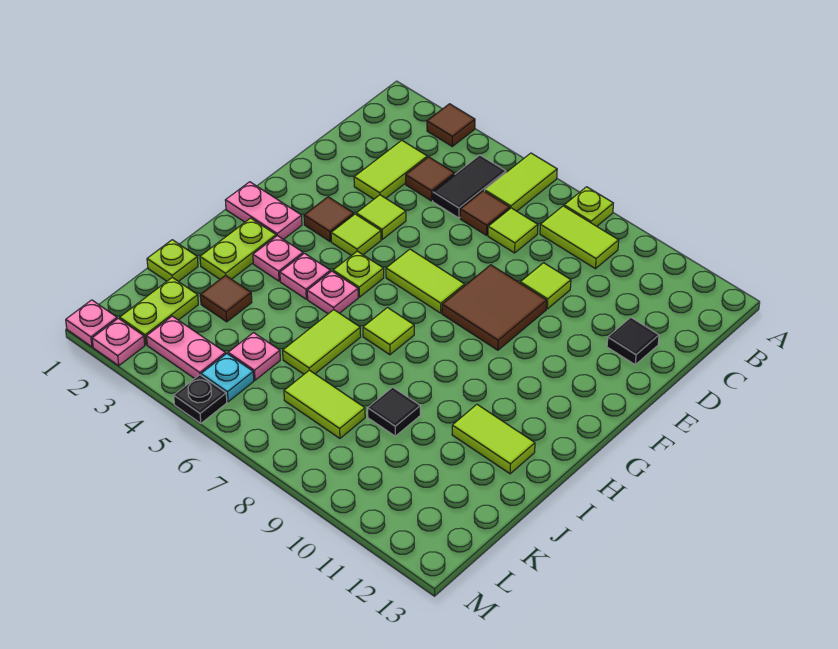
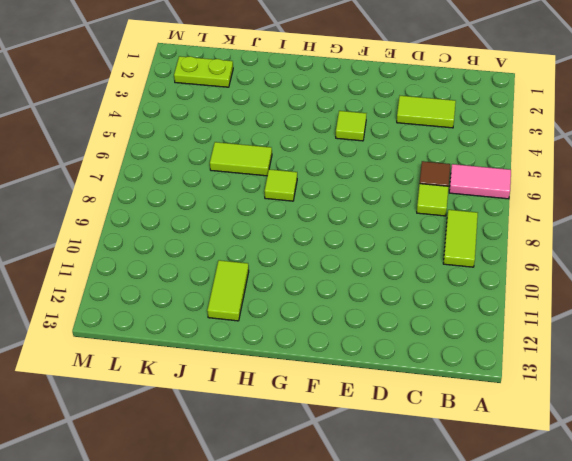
pink 1x2 tile [449,164,511,199] -> lime 1x2 tile [485,153,557,211]
none -> brown 1x1 tile [427,104,475,146]
none -> lime 1x1 plate [564,187,613,226]
none -> black 1x2 tile [433,155,506,218]
none -> brown 1x1 tile [406,157,455,201]

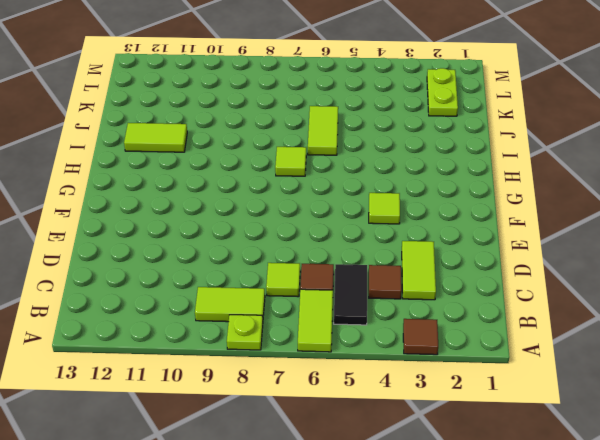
none -> lime 1x1 tile [520,263,571,309]
none -> black 1x1 tile [607,317,659,365]
none -> lime 1x1 tile [356,195,406,239]
none -> brown 2x2 tile [442,265,547,350]

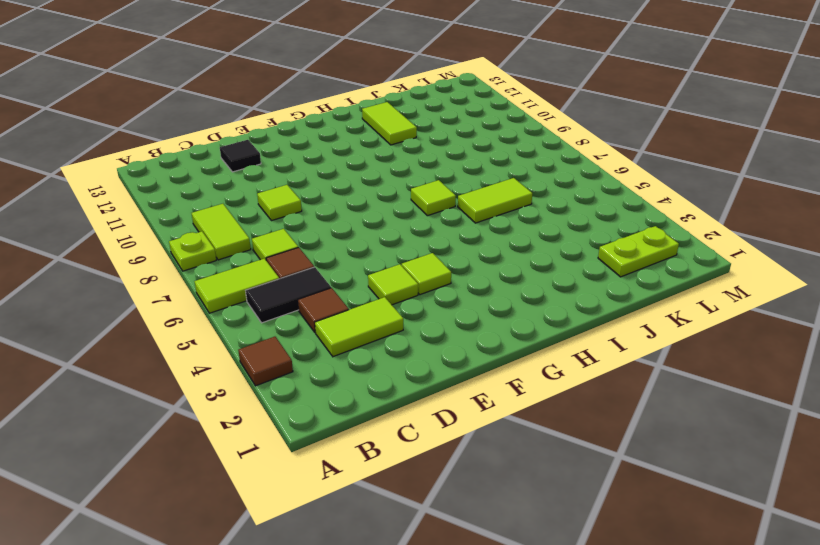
none -> brown 2x2 tile [442,265,547,350]
none -> brown 1x1 tile [304,197,354,241]
none -> lime 1x2 tile [386,249,465,313]
none -> pink 1x2 plate [225,182,302,239]

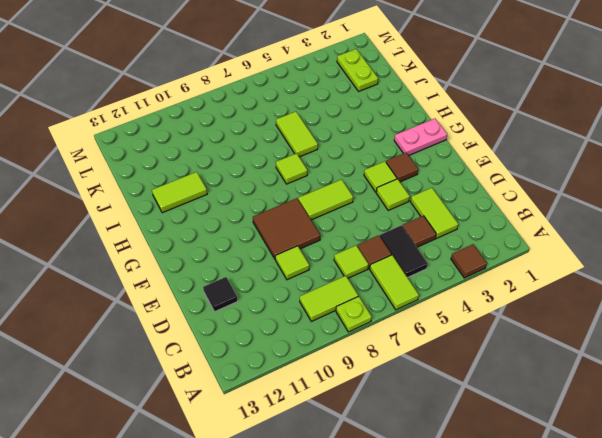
none -> lime 1x1 plate [333,251,384,297]
none -> lime 1x2 plate [200,218,276,279]
none -> pink 1x1 plate [253,236,303,281]
none -> pink 1x1 plate [280,253,331,299]

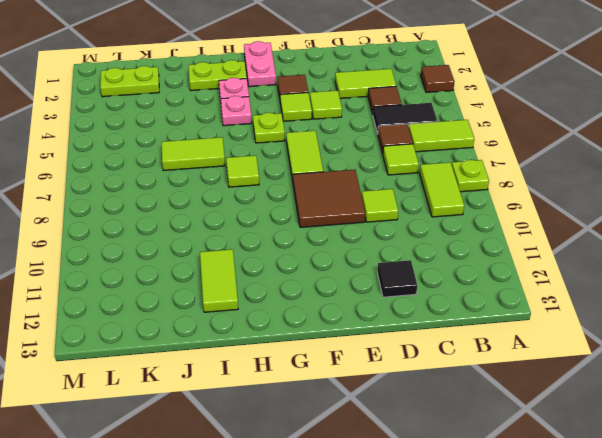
none -> pink 1x1 plate [307,271,358,314]
none -> lime 1x1 plate [147,240,198,282]
none -> brown 1x1 tile [200,275,252,322]
none -> black 1x1 tile [368,387,420,436]

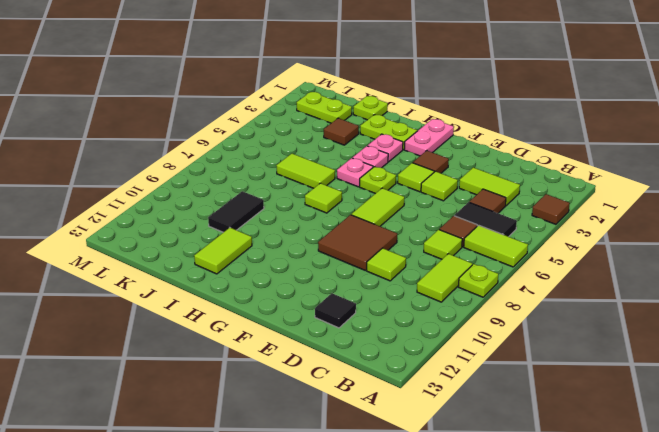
black 1x2 tile [208,191,264,232] -> black 1x1 tile [368,387,420,436]
none -> pink 1x1 plate [228,333,280,380]
none -> lime 1x2 tile [284,370,365,438]
none -> pink 1x2 plate [147,316,226,379]
none -> cyan 1x1 plate [201,354,254,402]

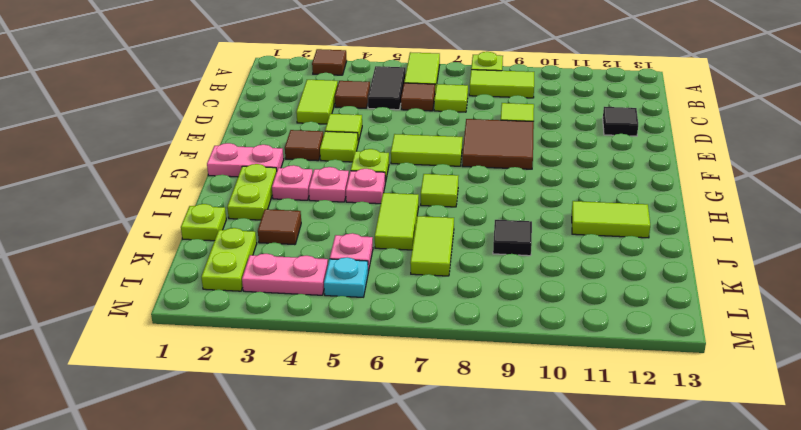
lime 1x2 tile [410,216,454,276] -> lime 1x2 tile turned to [284,370,365,438]
none -> pink 1x1 plate [66,300,117,347]
none -> pink 1x1 plate [92,318,145,366]
none -> black 1x1 plate [174,375,227,423]

